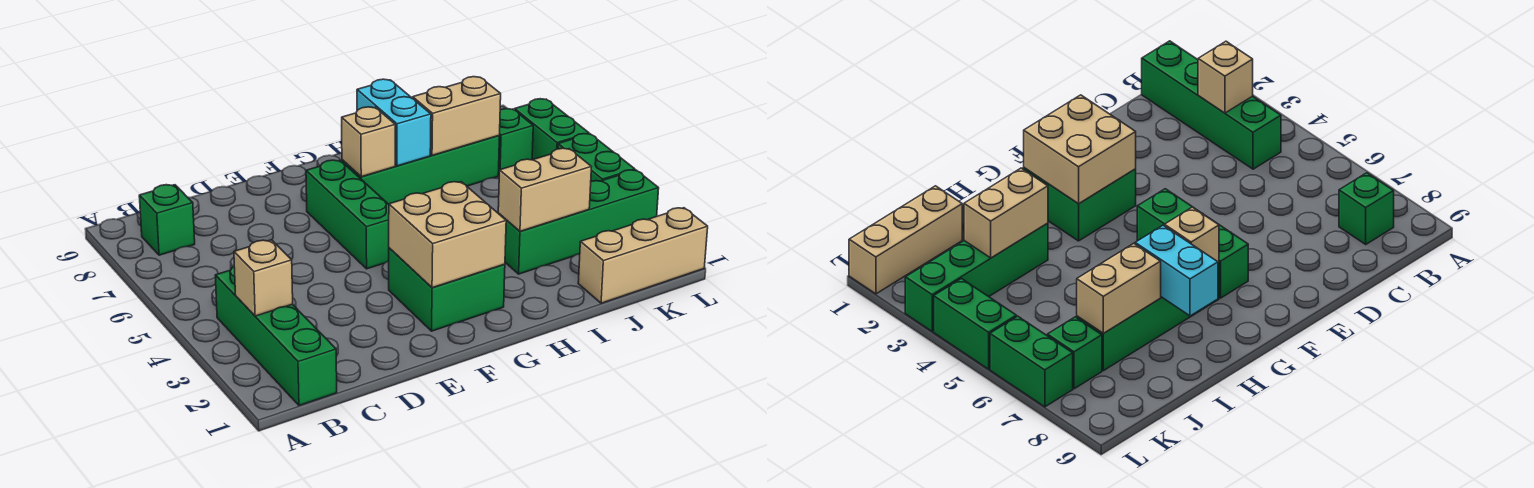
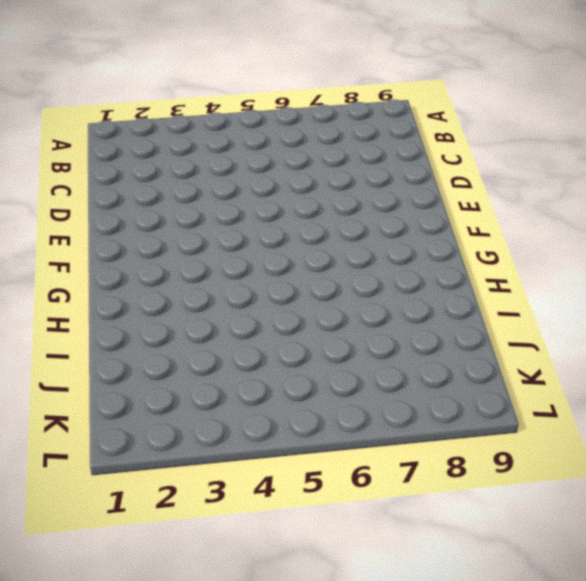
none -> green 1x4 brick [215,267,337,406]
none -> green 1x1 brick [139,185,195,255]
none -> green 2x2 brick [389,248,505,331]

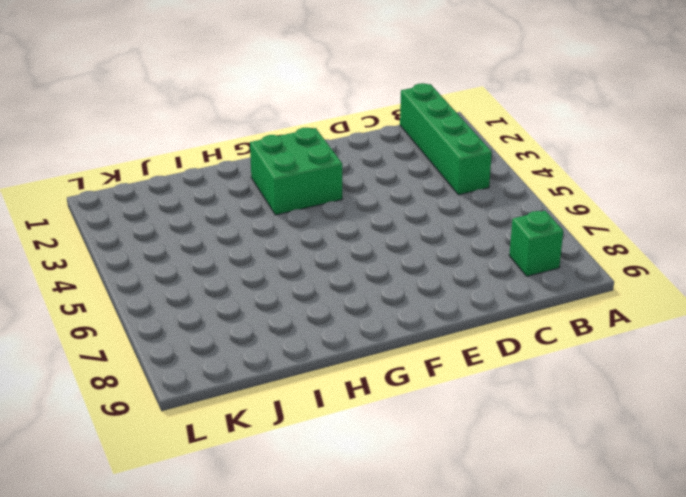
none -> green 1x3 brick [306,160,389,269]
none -> green 1x4 brick [342,136,499,204]
none -> green 1x4 brick [499,170,659,274]

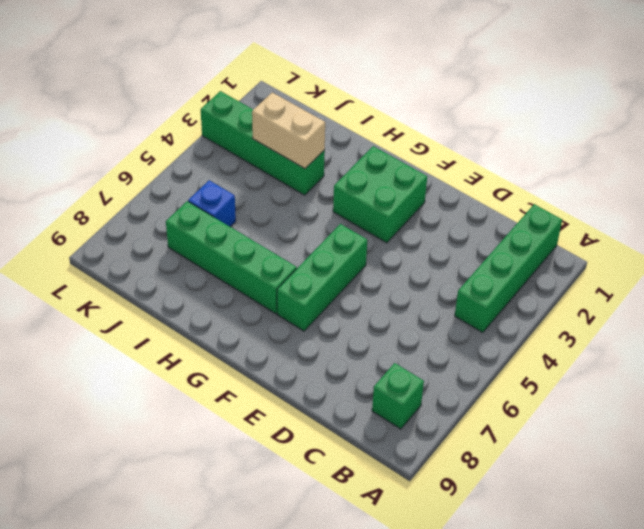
blue 1x1 brick [188,180,236,227] -> none
none -> tan 1x3 brick [578,208,708,303]
none -> green 1x1 brick [498,109,533,175]
none -> green 1x2 brick [558,134,635,181]

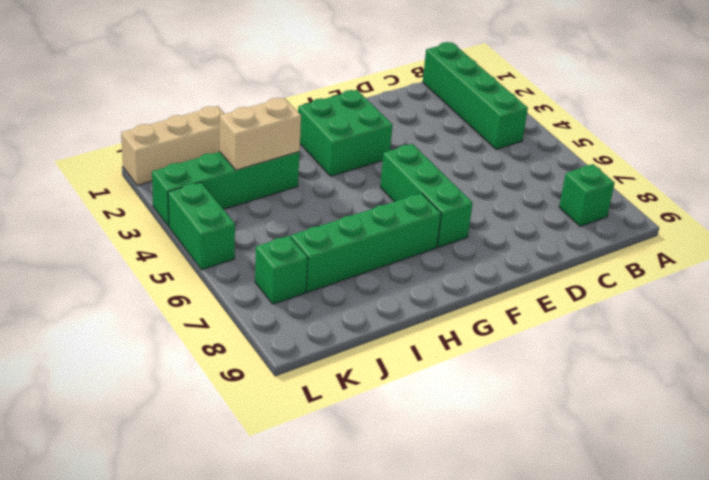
none -> green 1x2 brick [515,99,589,160]
none -> tan 1x1 brick [234,240,293,316]
none -> tan 2x2 brick [389,182,506,288]

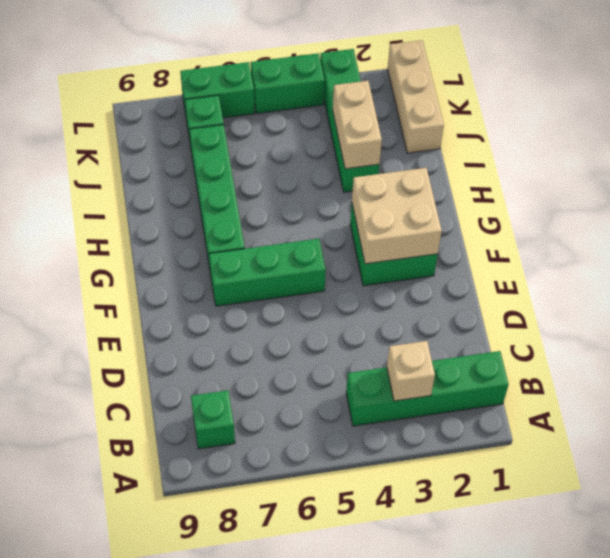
none -> tan 1x1 brick [342,107,395,177]
none -> cyan 1x2 brick [357,79,431,166]
none -> tan 1x2 brick [413,77,501,155]

